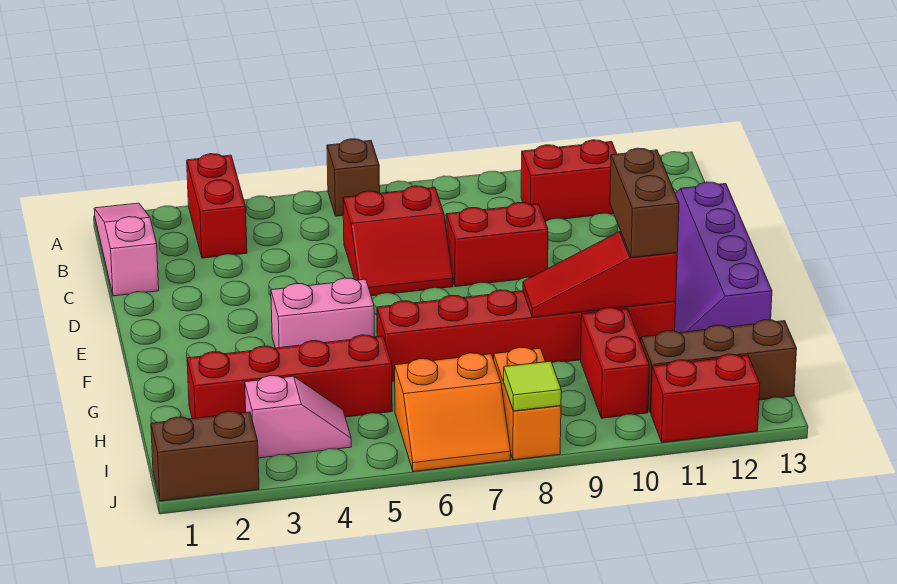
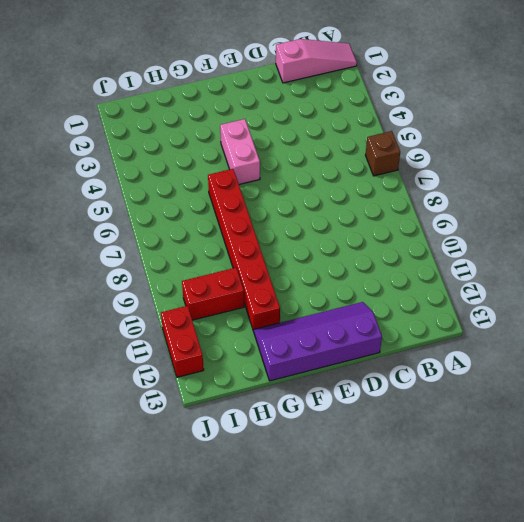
none -> red 1x2 brick [187,154,247,258]
none -> red 1x2 brick [521,140,617,221]
none -> red 2x2 slope [343,186,453,296]

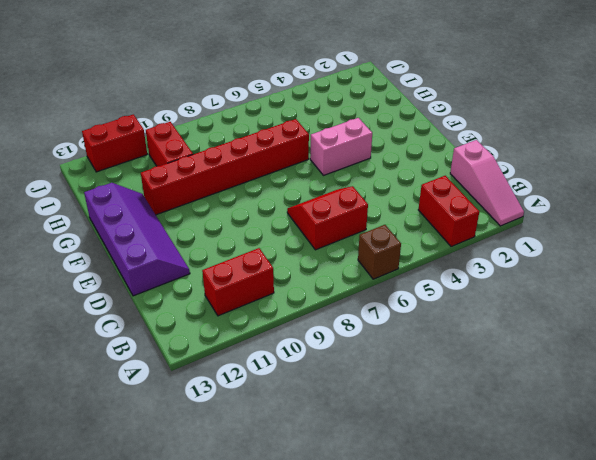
none -> red 1x2 brick [446,202,548,287]
none -> red 1x4 brick [187,335,392,419]
none -> pink 1x2 slope [245,376,351,458]

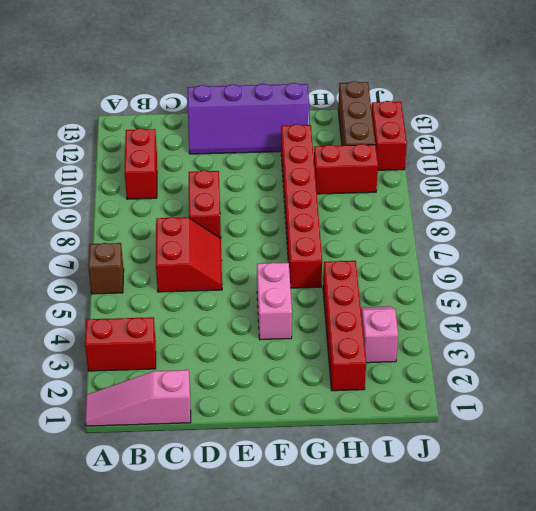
none -> orange 2x2 slope [395,353,511,471]
none -> orange 1x2 brick [494,347,561,460]
none -> brown 1x2 brick [151,411,259,501]

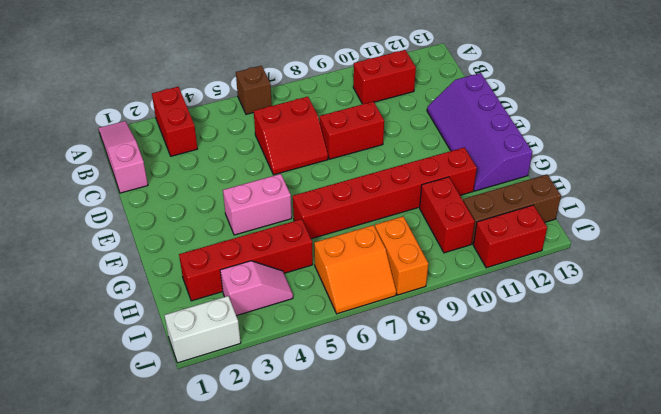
white 1x2 brick [164,296,241,363] -> brown 1x2 brick [151,411,259,501]
none -> red 1x3 slope [523,231,677,317]
none -> lime 1x1 tile [504,361,561,411]
none -> brown 1x2 brick [610,148,679,258]

